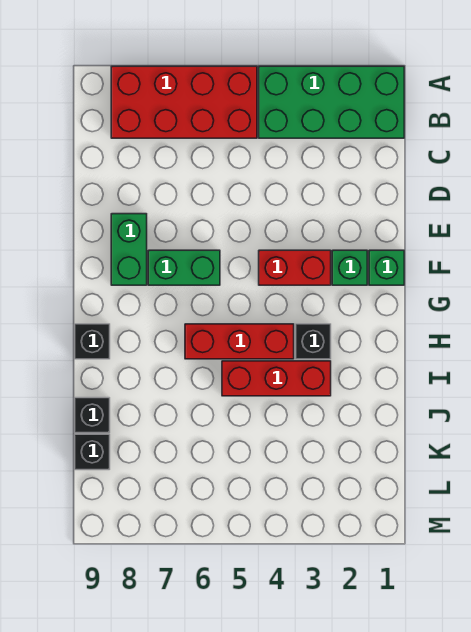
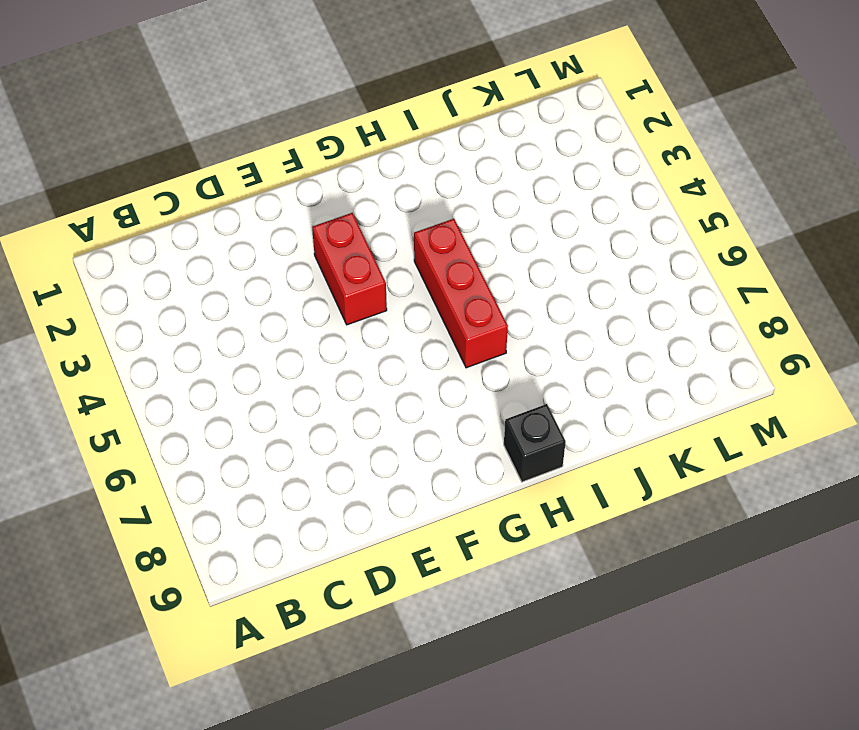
none -> green 2x4 brick [259,66,404,138]
none -> red 2x4 brick [111,66,257,138]
none -> green 1x2 brick [111,214,147,285]

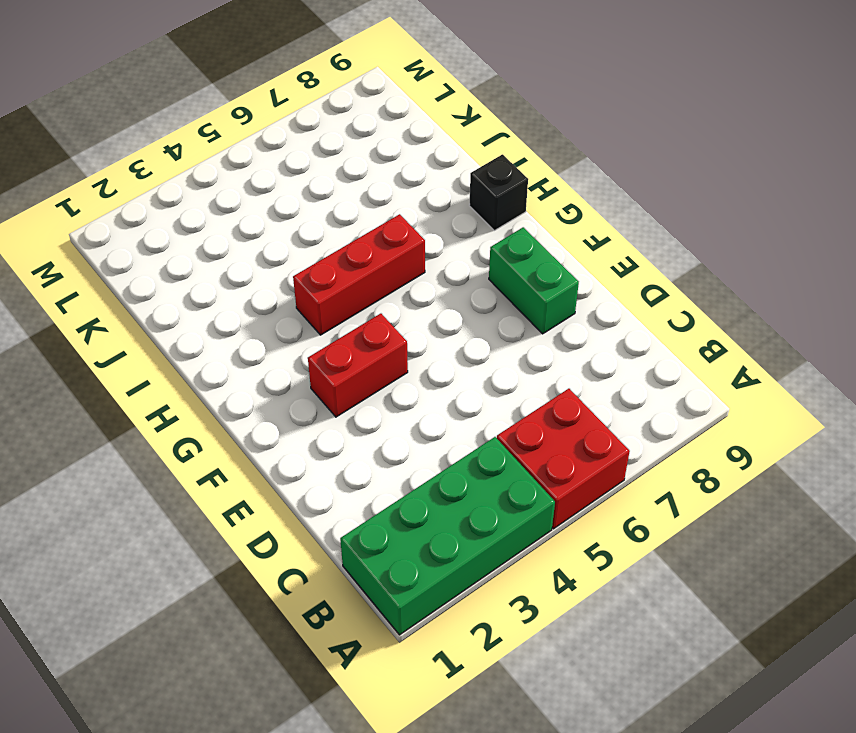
red 2x2 brick [497,389,630,529] -> red 2x4 brick [111,66,257,138]
none -> green 1x1 brick [369,250,404,285]
none -> green 1x1 brick [332,250,367,285]
none -> green 1x2 brick [148,250,220,285]

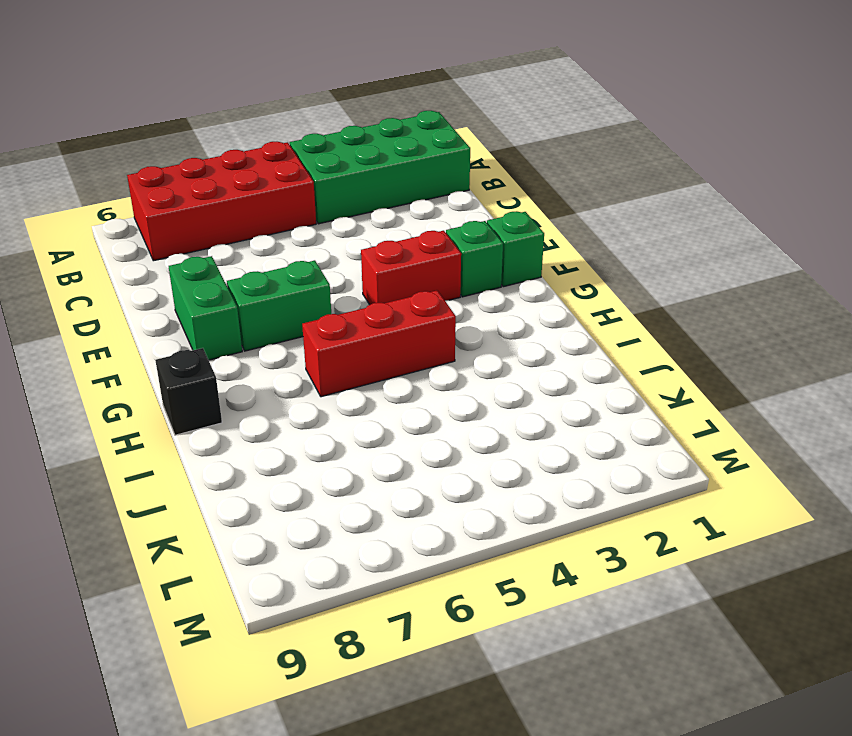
none -> black 1x1 brick [296,324,331,359]
none -> red 1x3 brick [222,361,331,396]
none -> black 1x1 brick [75,398,110,433]

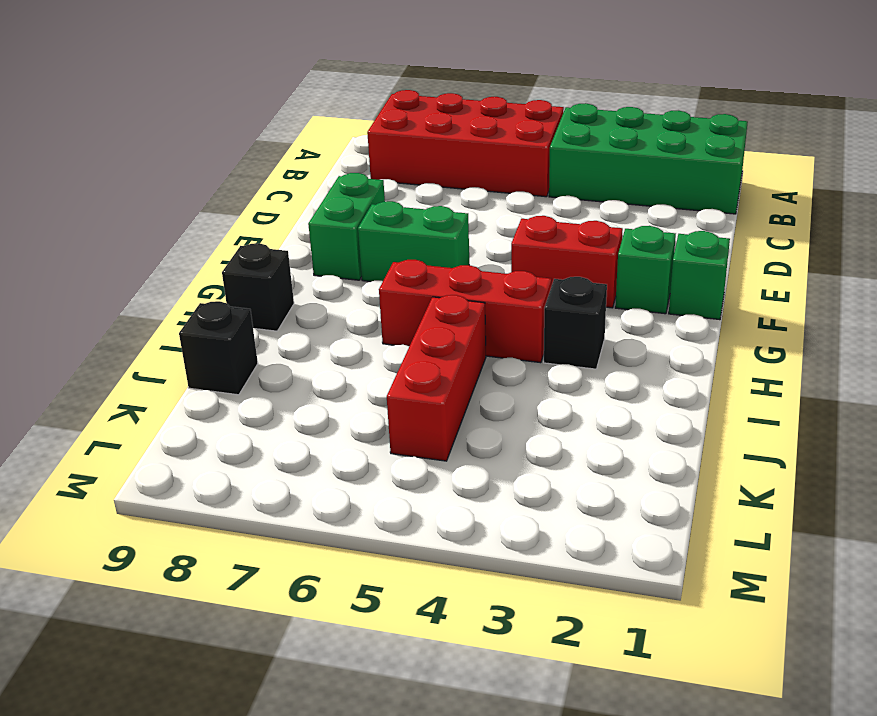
red 1x3 brick [387,295,486,461] -> red 1x3 brick turned to [222,361,331,396]
none -> black 1x1 brick [75,434,110,470]

